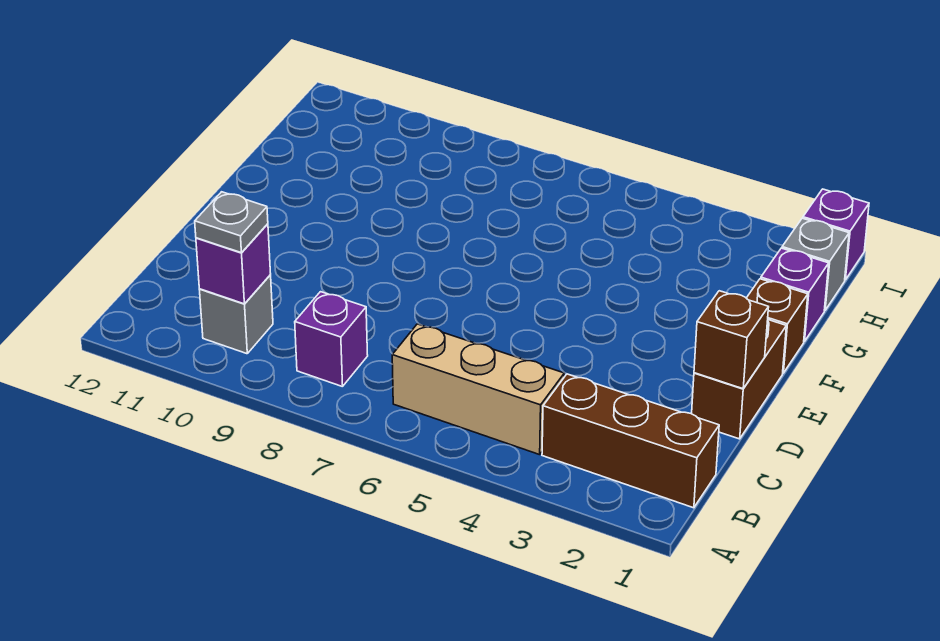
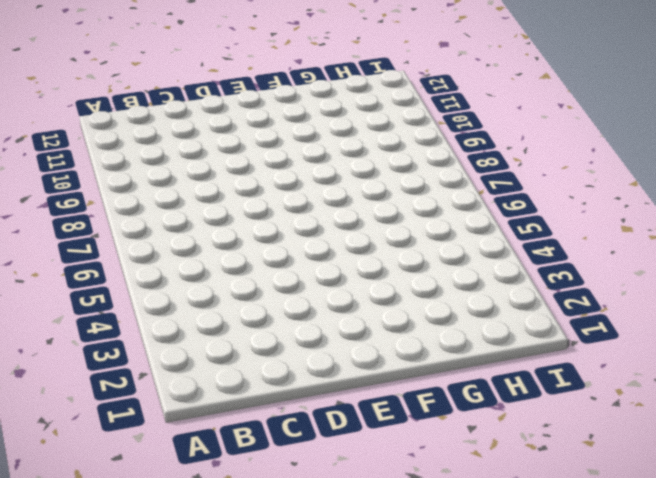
none -> brown 1x3 brick [542,374,719,508]
none -> tan 1x3 brick [392,324,564,455]
none -> purple 1x1 brick [295,292,368,387]

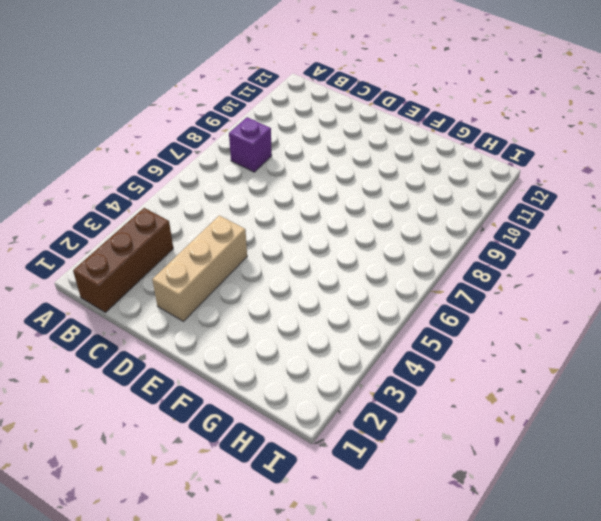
tan 1x3 brick [152,216,247,321] -> tan 1x3 brick moved to [392,324,564,455]
none -> grey 1x1 brick [199,275,273,354]
none -> brown 1x2 brick [692,320,786,439]
none -> brown 1x1 brick [747,279,808,373]

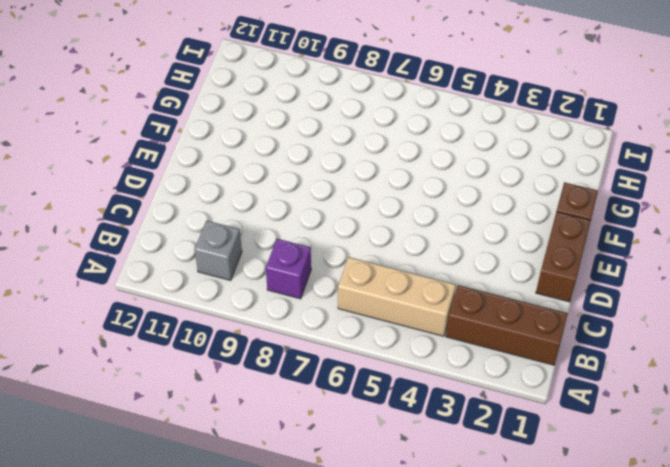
none -> purple 1x1 brick [761,248,829,342]
none -> grey 1x1 brick [782,218,849,310]
none -> purple 1x1 brick [803,189,869,280]

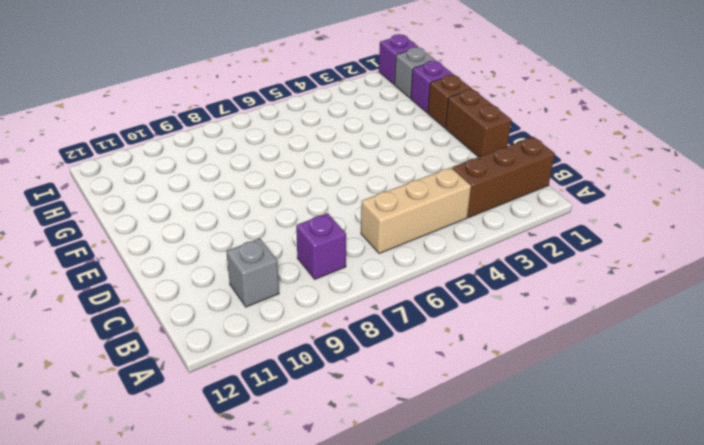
none -> purple 1x1 brick [196,224,271,304]
none -> brown 1x1 brick [694,291,769,389]
none -> grey 1x1 plate [195,192,268,252]

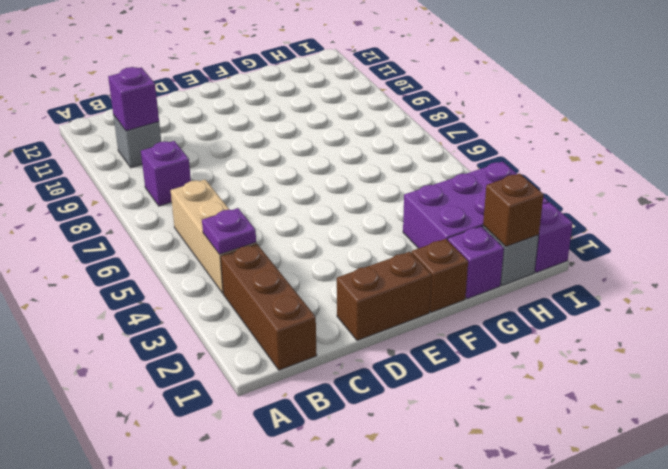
purple 1x1 plate [202,208,256,254] -> none
purple 2x3 brick [403,162,548,248] -> none
brown 1x1 brick [483,174,544,247] -> brown 1x1 brick moved to [694,291,769,389]
none -> grey 1x1 plate [195,192,268,252]

